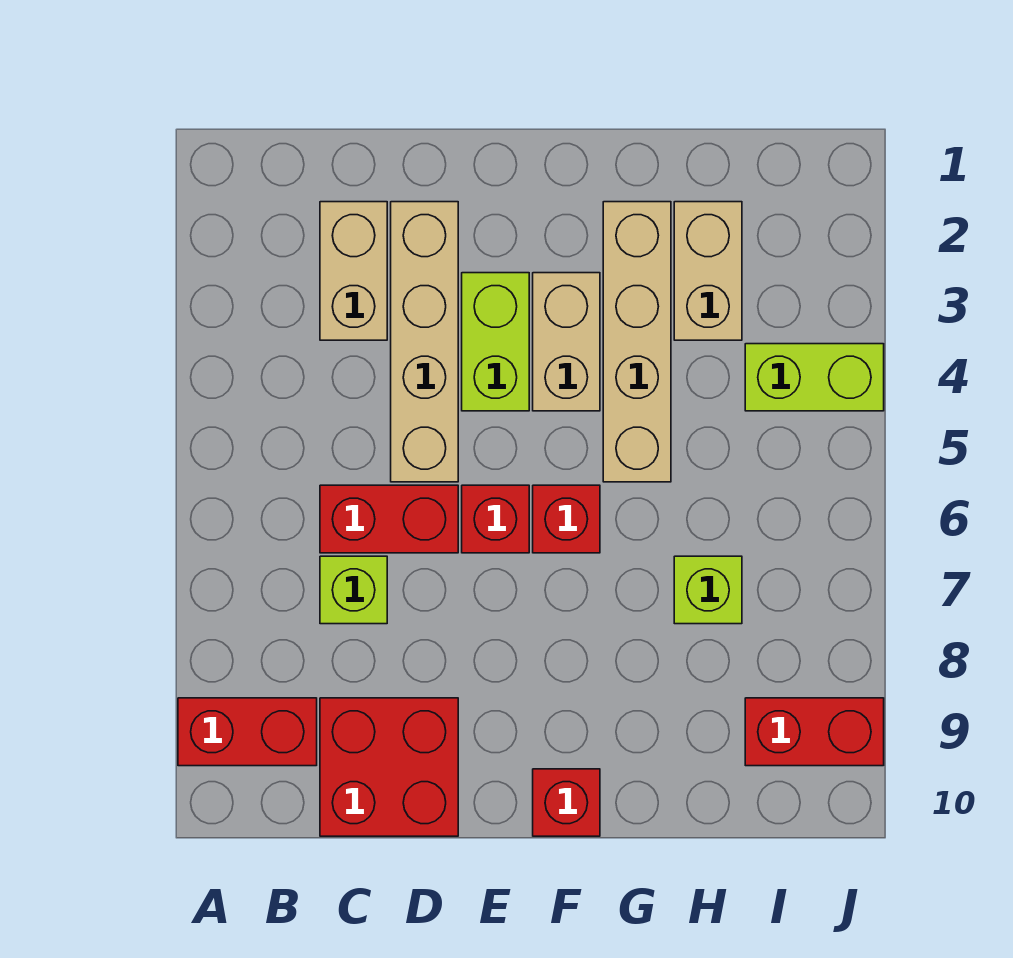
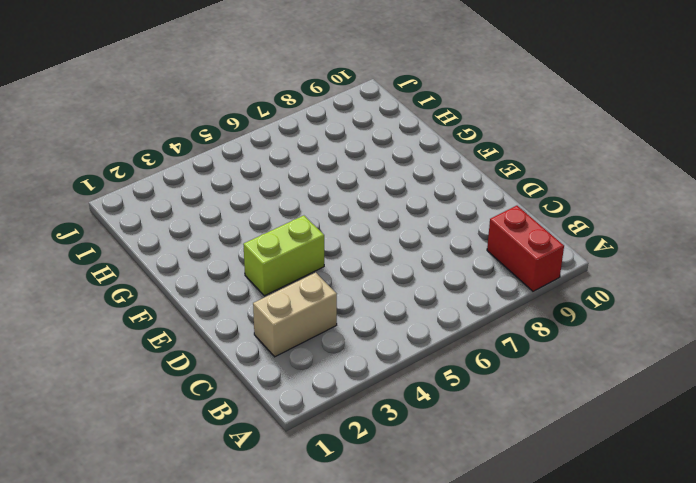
none -> red 1x2 brick [320,485,458,553]
none -> lime 1x1 brick [320,556,387,624]
none -> red 2x2 brick [320,698,458,836]

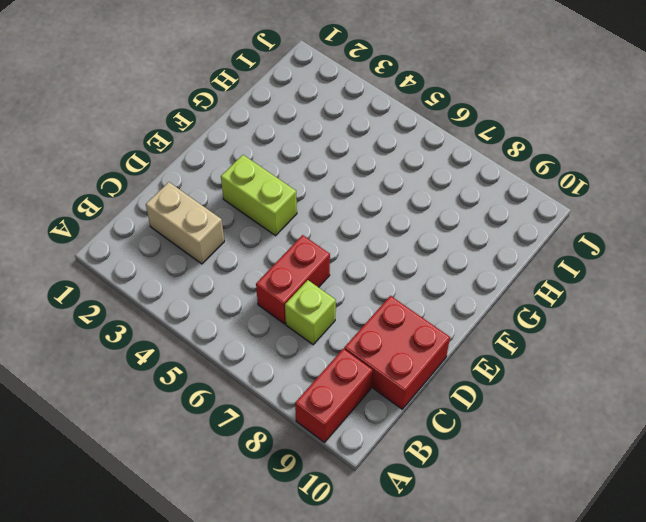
none -> tan 1x4 brick [391,202,458,482]
none -> red 1x1 brick [462,485,529,553]
none -> tan 1x2 brick [533,273,600,411]

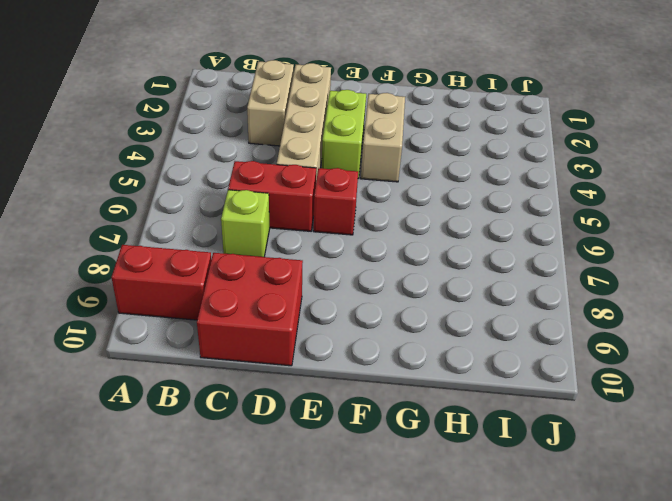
none -> red 1x1 brick [533,485,600,553]
none -> red 1x1 brick [533,769,600,836]
none -> tan 1x4 brick [603,202,671,482]

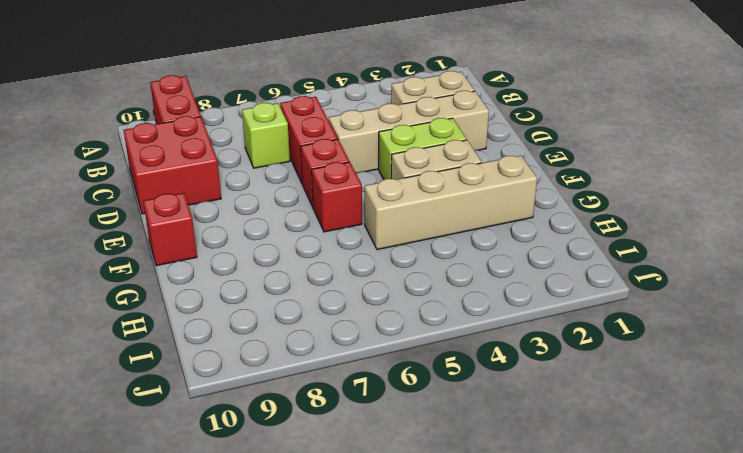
none -> tan 1x2 brick [674,202,742,340]
none -> lime 1x1 brick [674,556,742,624]
none -> lime 1x2 brick [745,344,884,411]

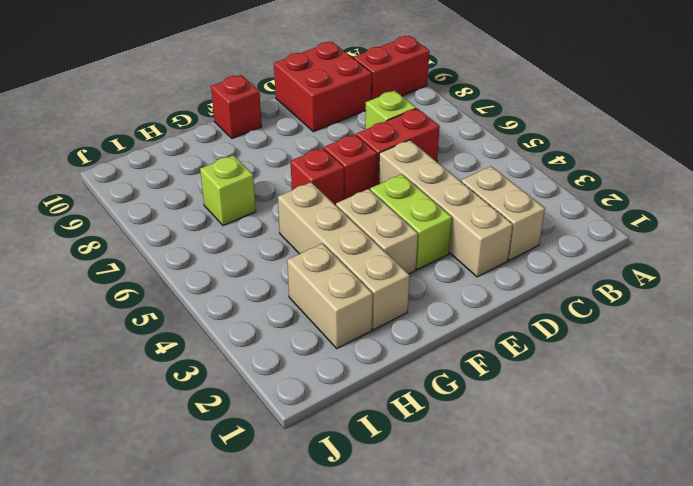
none -> lime 1x2 brick [745,344,884,411]
none -> red 1x2 brick [745,698,884,766]

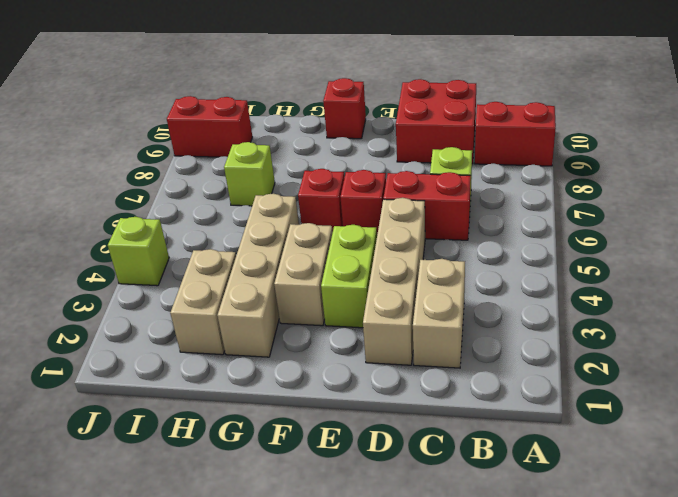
lime 1x1 brick [108,217,169,286] -> lime 1x2 brick [745,344,884,411]

